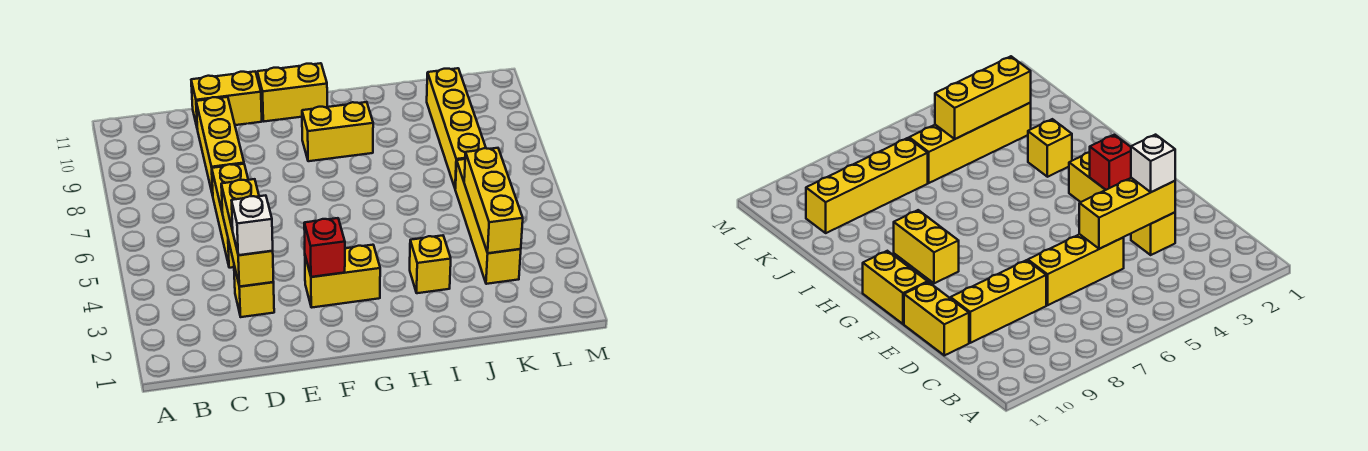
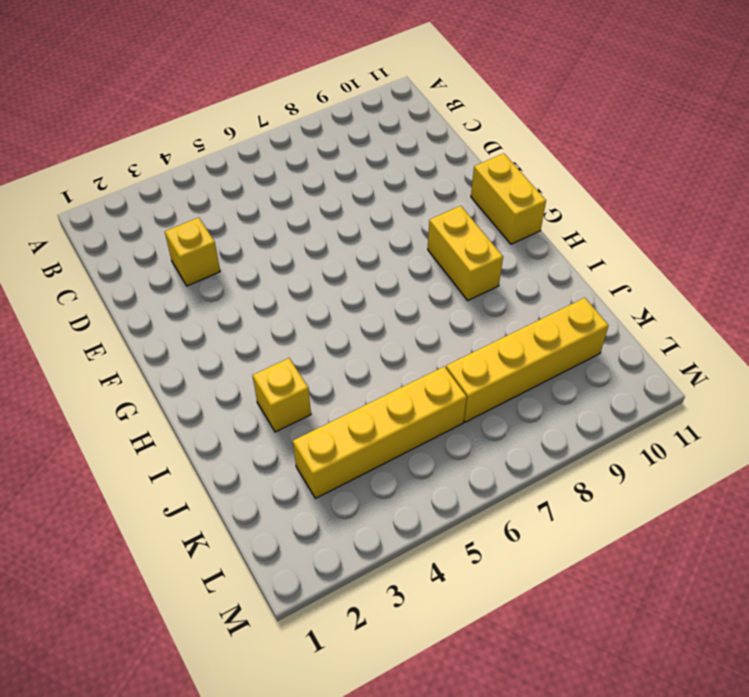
none -> yellow 1x3 brick [212,164,248,268]
none -> yellow 1x3 brick [196,97,244,195]
none -> yellow 1x2 brick [191,72,262,130]

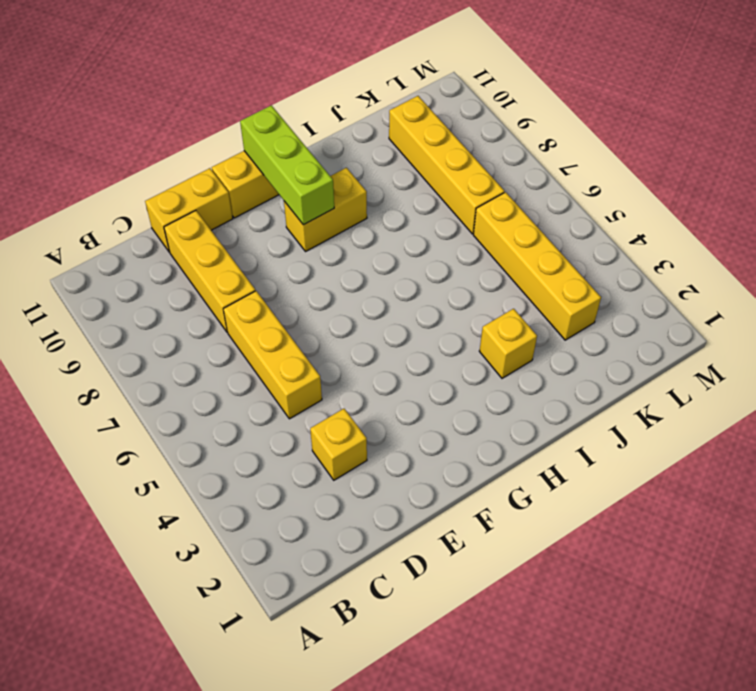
lime 1x3 brick [240,105,334,225] -> none
none -> yellow 1x2 brick [305,245,380,308]
none -> yellow 1x3 brick [221,179,274,287]
none -> red 1x1 brick [304,218,345,277]

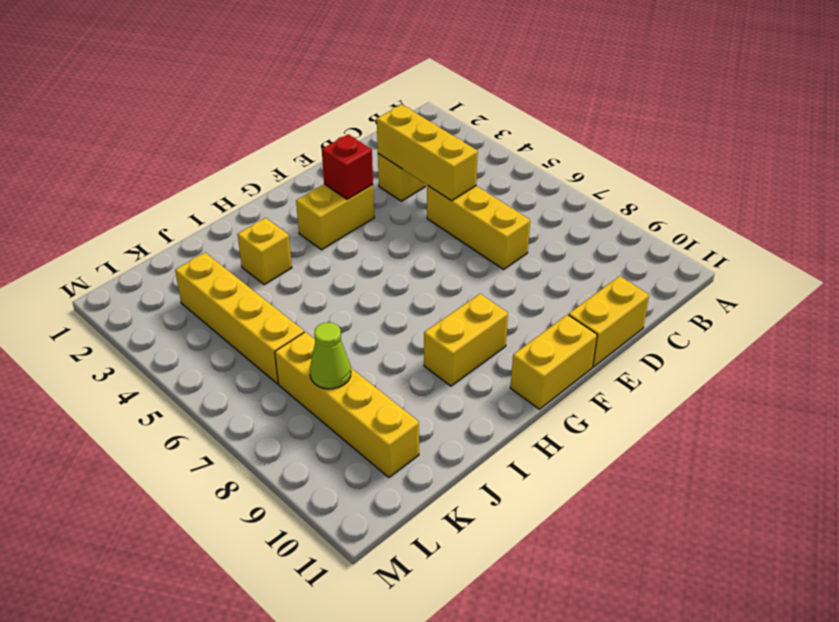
lime 1x1 cone [310,323,351,389] -> none
none -> yellow 1x3 brick [196,97,244,195]
none -> yellow 1x3 brick [464,148,523,253]
none -> white 1x1 brick [231,195,273,255]

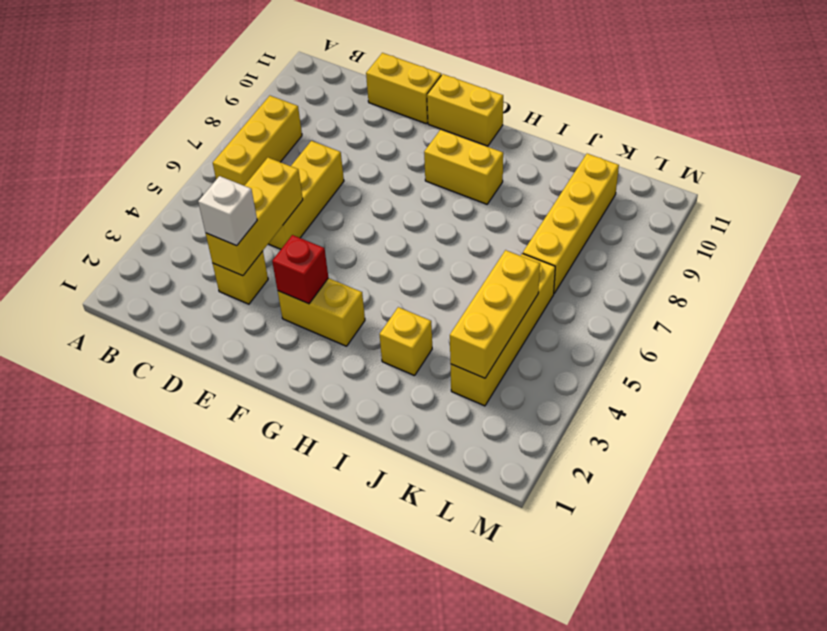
yellow 1x3 brick [213,96,302,186] -> yellow 1x3 brick moved to [196,97,244,195]

